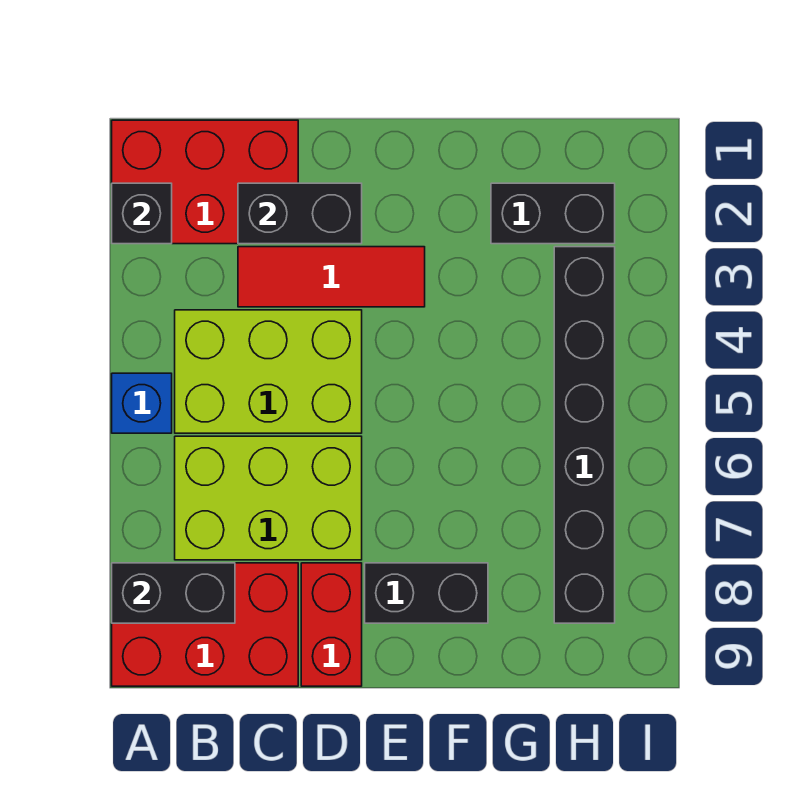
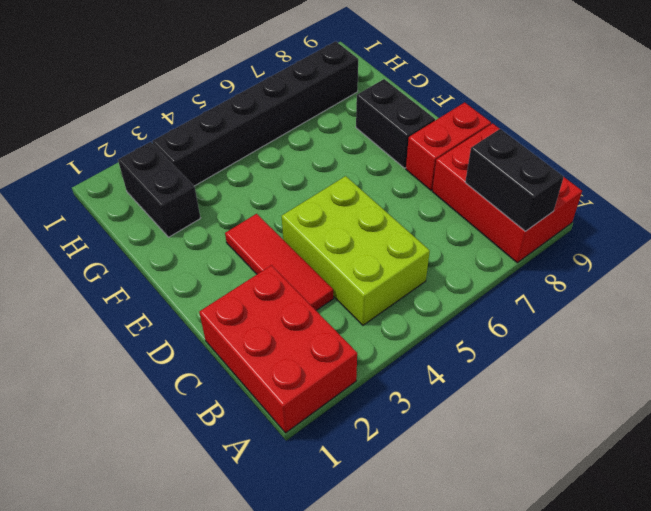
none -> blue 1x1 brick [112,373,172,433]
none -> lime 2x3 brick [175,436,362,560]
none -> black 1x1 brick [112,183,172,244]

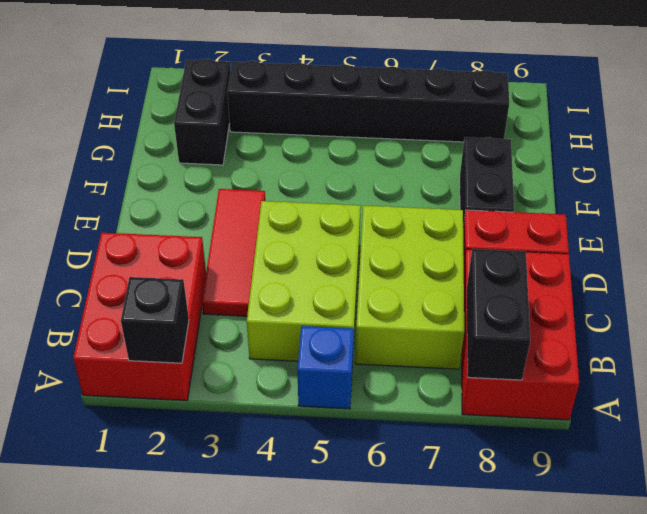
none -> black 1x2 brick [238,183,362,244]

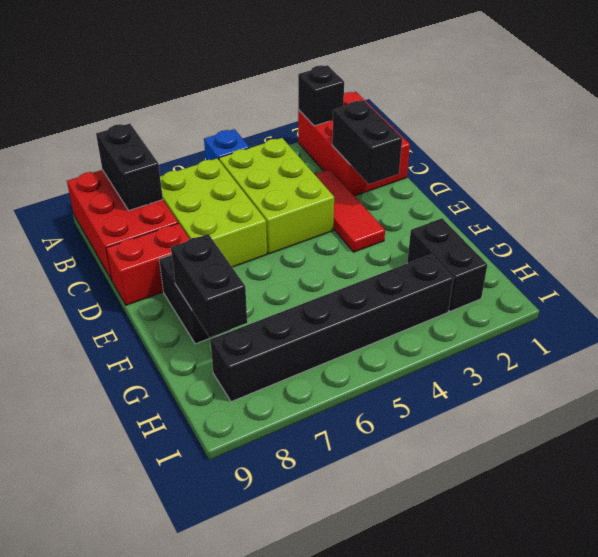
black 1x2 brick [171,234,247,337] -> none

